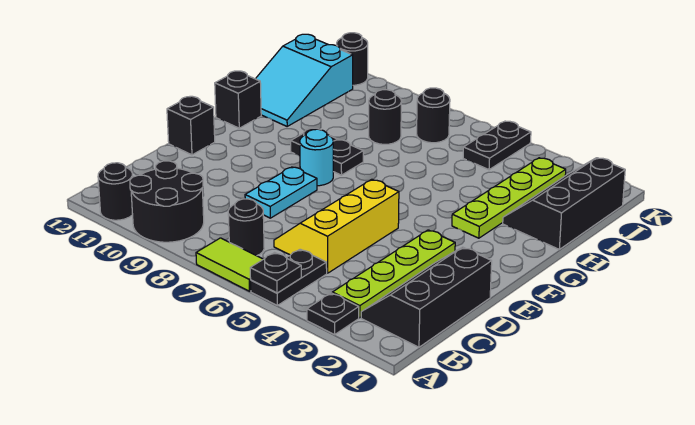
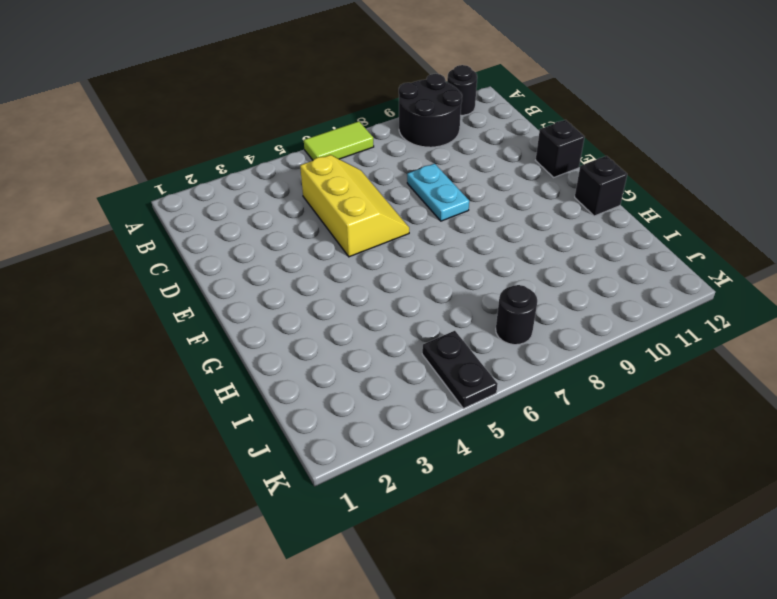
none -> black 1x1 plate [307,293,359,335]
none -> black 1x2 plate [251,249,327,305]
none -> black 2x3 slope [361,247,492,347]

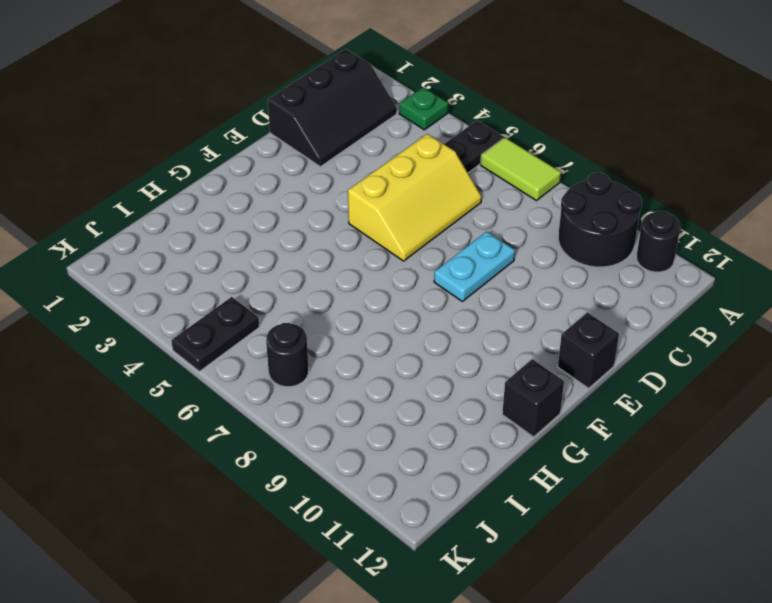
green 1x1 plate [399,87,448,130] -> black 1x1 plate [307,293,359,335]
none -> lime 1x4 plate [332,230,455,318]
none -> black 1x1 round brick [228,199,264,256]
none -> cyan 1x1 round brick [300,129,333,186]

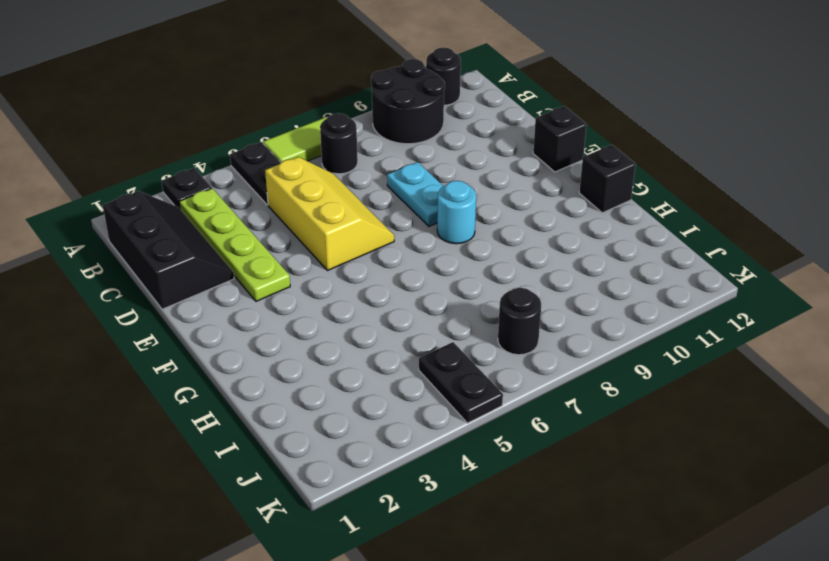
none -> lime 1x4 plate [452,158,566,238]
none -> black 1x2 plate [291,128,363,175]
none -> black 2x3 slope [503,158,625,249]

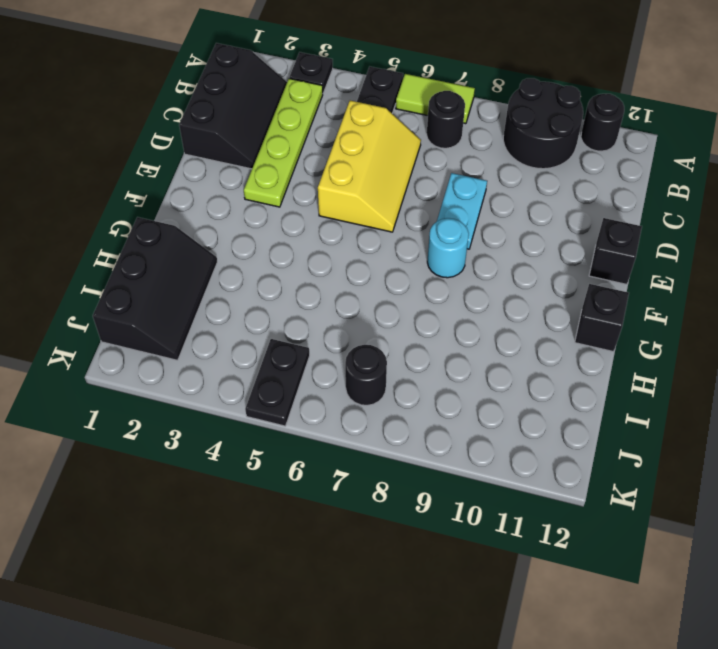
none -> lime 1x4 plate [452,158,566,238]
none -> black 1x2 plate [291,128,363,175]
none -> cyan 2x3 slope [256,34,353,126]

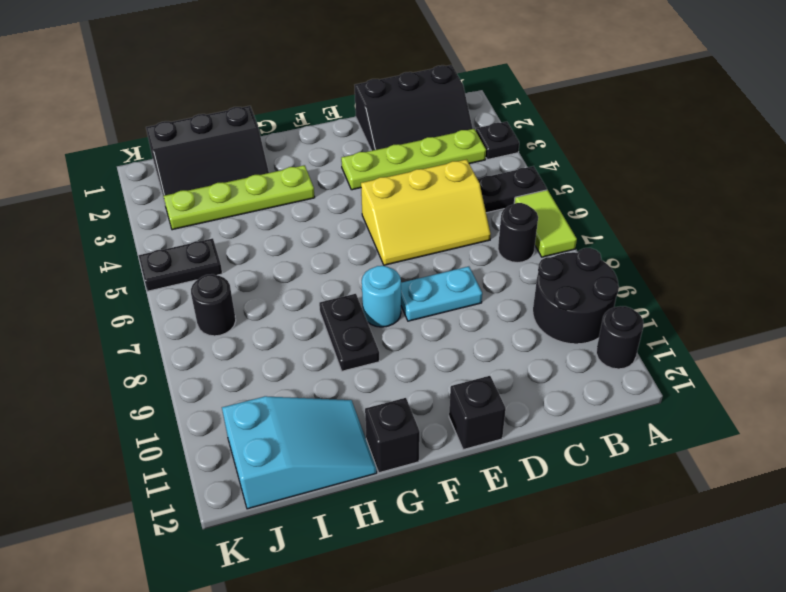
none -> black 1x1 round brick [369,90,401,144]
none -> black 1x1 round brick [337,33,368,85]
none -> black 1x1 plate [250,253,301,293]

